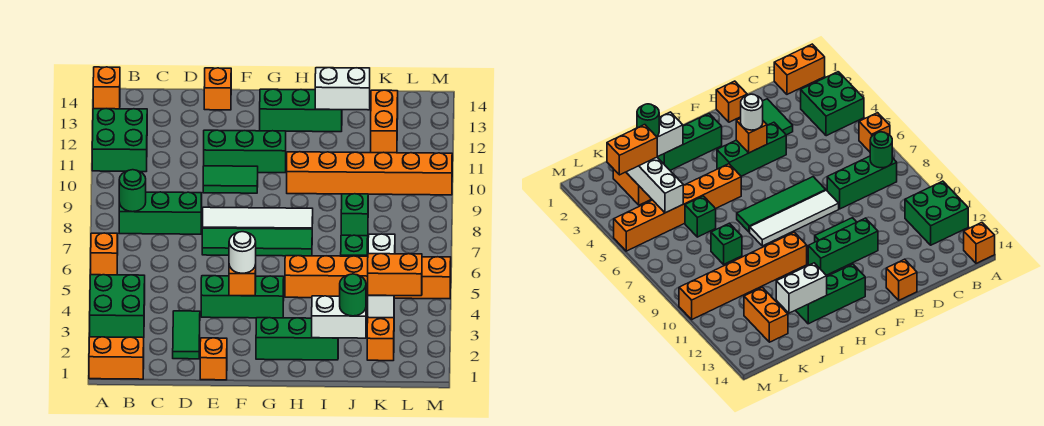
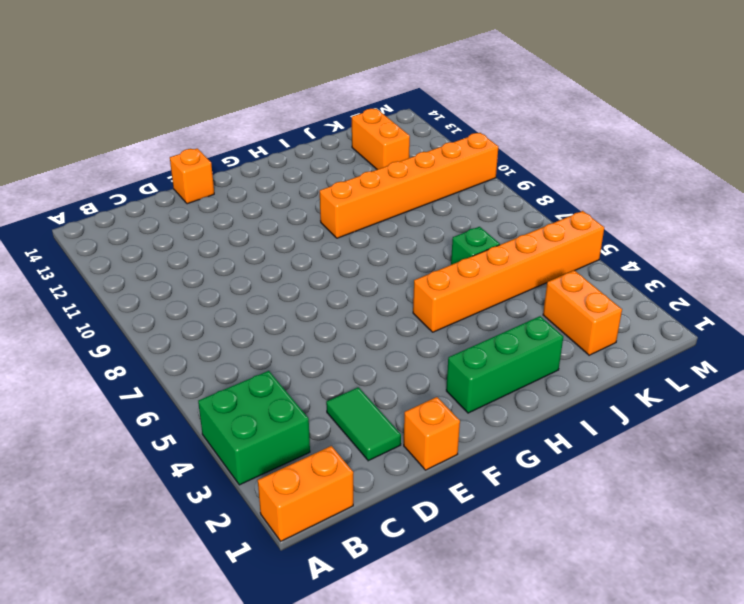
none -> orange 1x1 brick [91,233,118,275]
none -> green 2x2 brick [92,109,147,172]
none -> orange 1x1 brick [93,67,120,109]
none -> green 1x3 brick [119,192,202,234]

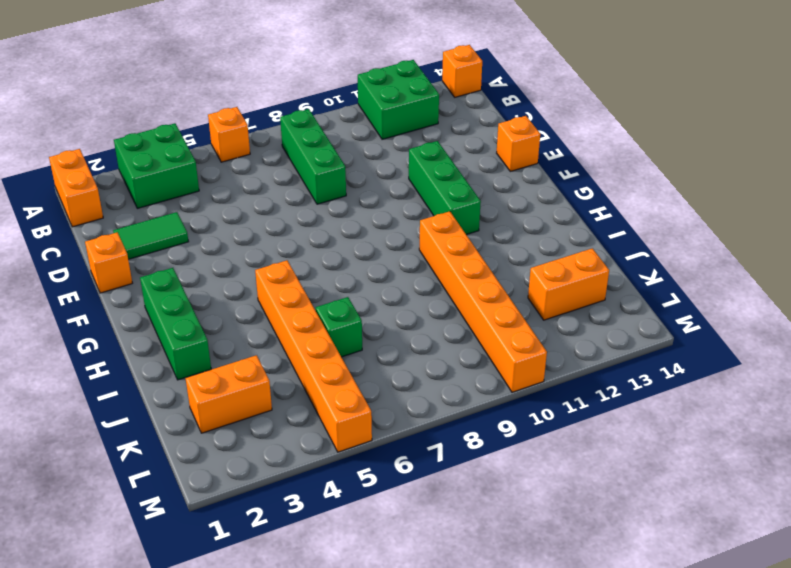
none -> green 1x3 brick [201,276,284,318]
none -> green 1x4 tile [202,228,312,256]
none -> white 1x4 tile [203,207,313,229]
none -> green 1x2 tile [203,166,258,193]

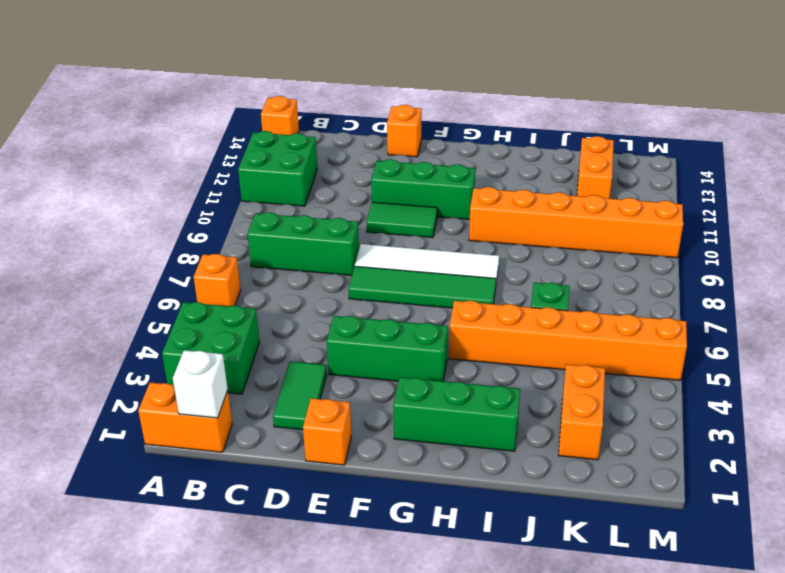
white 1x1 brick [173,350,228,418] -> none
none -> green 1x3 brick [260,89,342,132]
none -> green 1x1 brick [341,194,368,236]
none -> green 1x1 round brick [119,170,146,212]
none -> orange 1x1 brick [229,264,256,296]

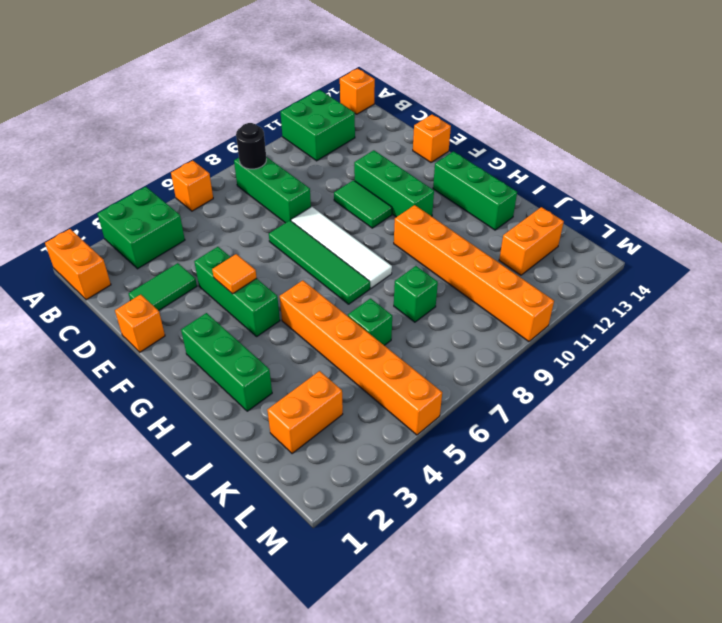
black 1x1 round brick [236,123,266,169] -> green 1x1 round brick [119,170,146,212]
orange 1x1 tile [212,254,256,294] -> orange 1x1 brick [229,264,256,296]
none -> white 1x2 brick [312,296,366,338]
none -> white 1x2 brick [315,68,370,110]
none -> white 1x3 brick [368,234,395,318]
none -> white 1x1 round brick [229,232,256,273]

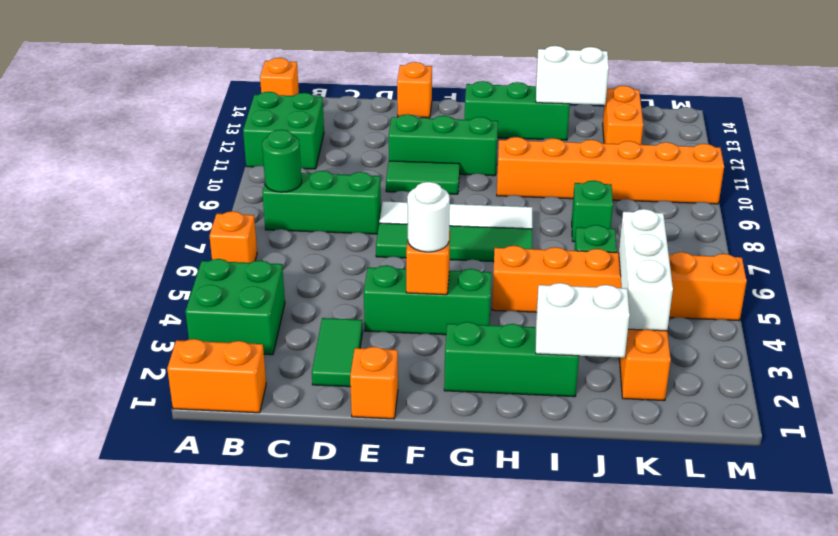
none -> green 1x1 round brick [340,274,366,316]
none -> orange 1x2 brick [368,254,422,296]

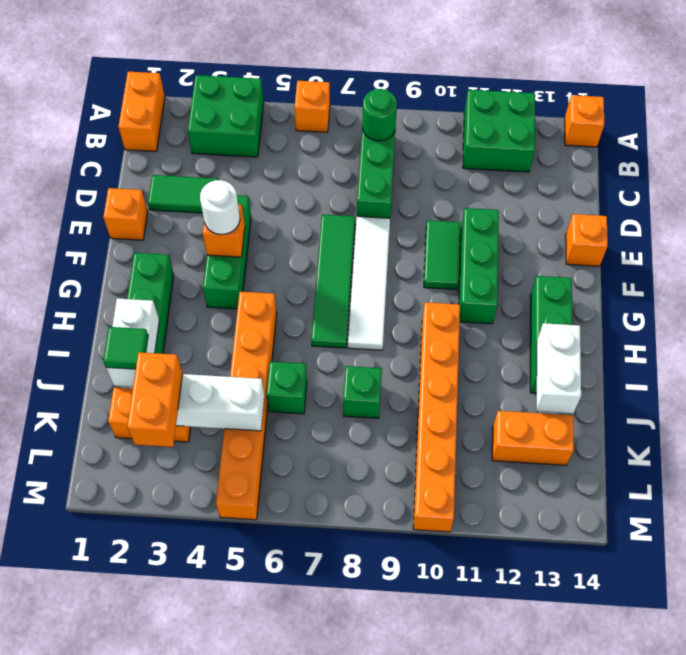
green 1x1 tile [103,327,148,369] -> green 1x1 round brick [340,274,366,316]

